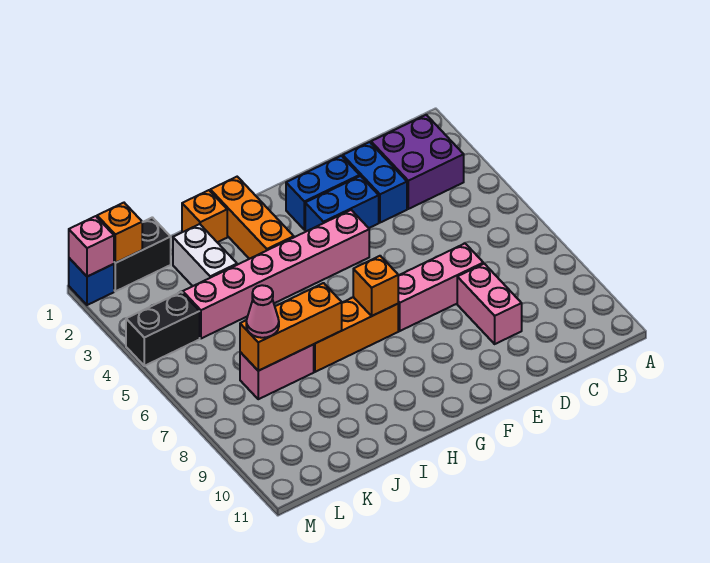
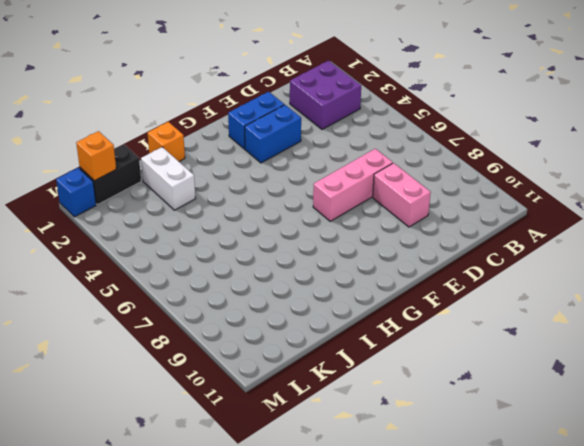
none -> blue 1x2 brick [343,142,407,223]
none -> pink 1x6 brick [183,210,369,338]
none -> orange 1x3 brick [313,297,398,372]

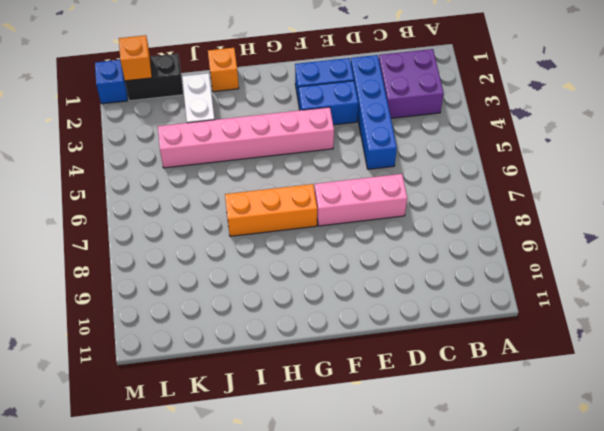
blue 1x4 brick [351,55,397,169] -> blue 1x2 brick [343,142,407,223]
none -> pink 1x2 brick [457,264,522,344]
none -> orange 1x3 brick [210,177,294,259]
none -> pink 1x2 brick [240,345,314,399]

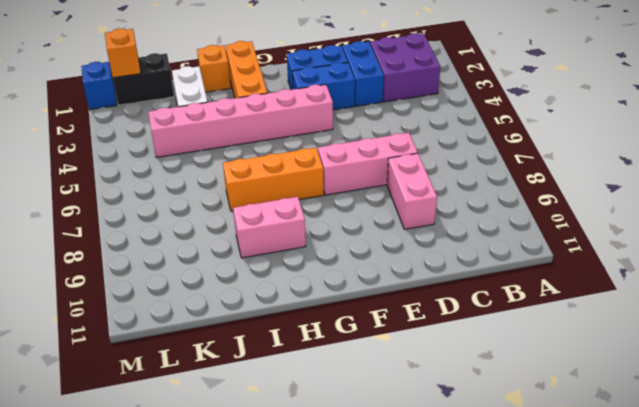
pink 1x2 brick [233,197,306,258] -> pink 1x2 brick moved to [240,345,314,399]
none -> black 1x2 brick [126,292,200,366]
none -> orange 1x1 brick [353,256,398,316]
none -> orange 1x3 brick [240,283,342,371]

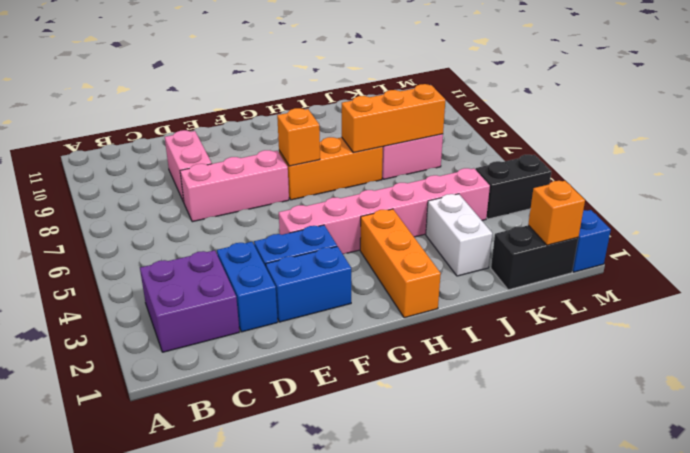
none -> orange 1x1 brick [182,190,227,242]
none -> pink 1x1 brick [69,216,114,277]
none -> pink 1x1 cone [246,285,279,338]

